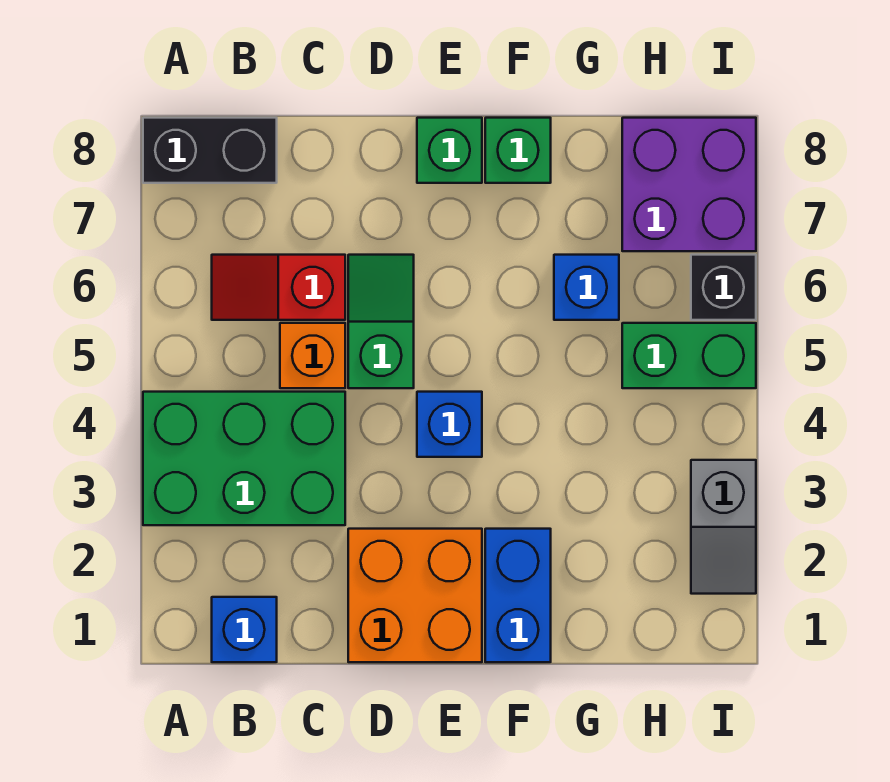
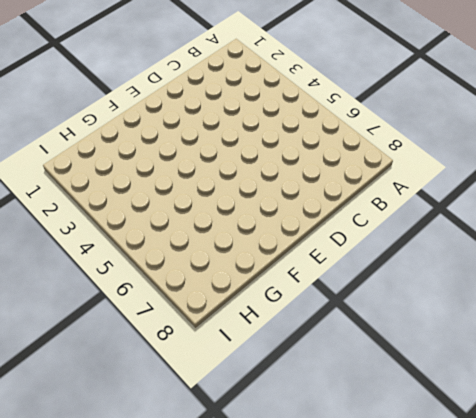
none -> green 2x3 brick [143,392,345,525]
none -> black 1x2 brick [143,118,277,183]
none -> blue 1x1 brick [212,597,277,662]

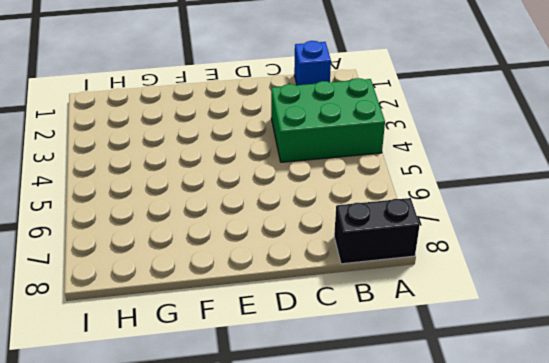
none -> red 1x2 slope [212,255,345,320]
none -> orange 1x1 brick [280,323,345,388]
none -> orange 2x2 brick [348,529,482,662]

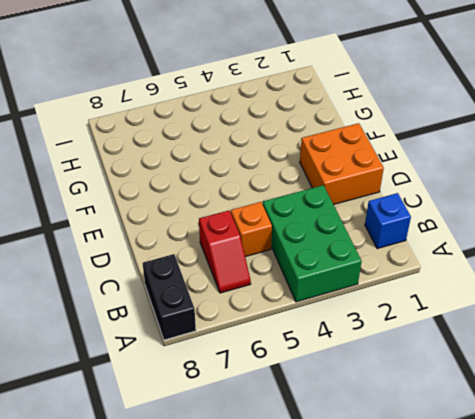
none -> green 1x2 slope [348,255,414,388]
none -> blue 1x1 brick [417,392,482,457]
none -> green 1x1 brick [417,118,482,183]

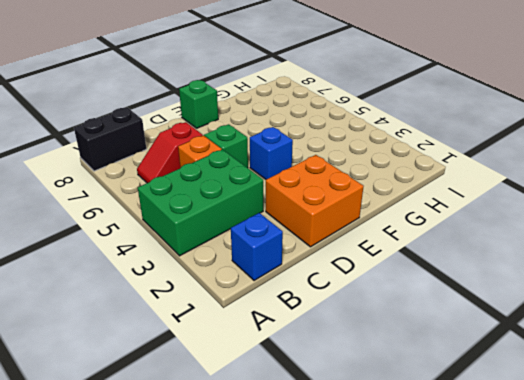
none -> blue 1x2 brick [485,529,551,662]
none -> green 1x1 brick [485,118,551,183]
none -> blue 1x1 brick [554,255,619,320]

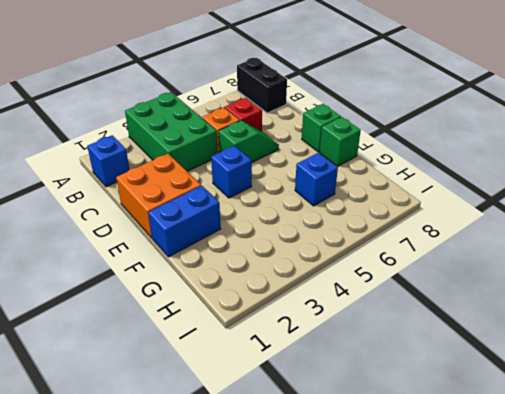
none -> green 1x2 brick [622,323,756,388]
none -> purple 2x2 brick [622,118,756,251]
none -> grey 1x2 slope [691,460,756,594]

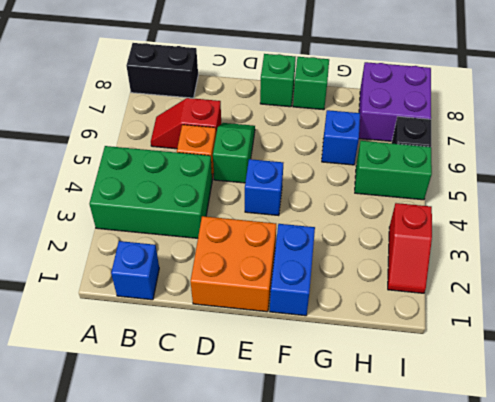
red 1x2 slope [388,203,432,293] -> grey 1x2 slope [691,460,756,594]

